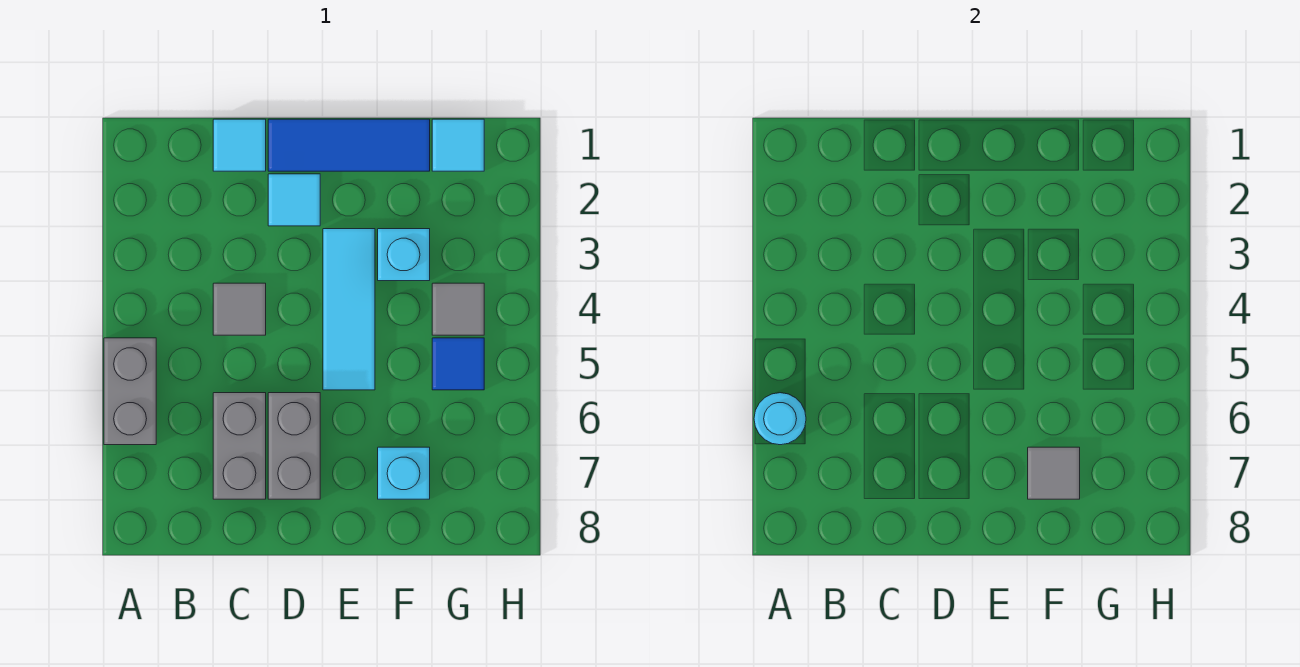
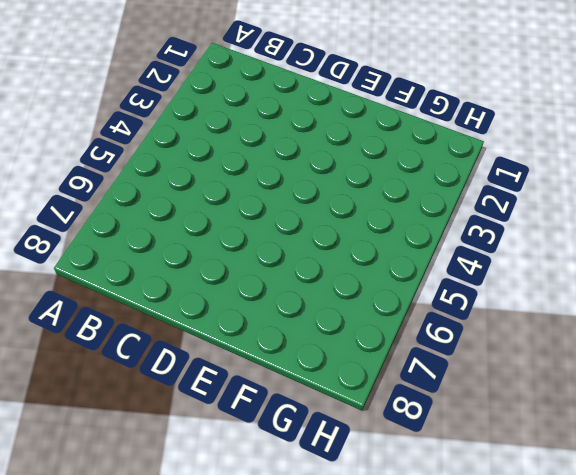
none -> grey 1x2 brick [104,338,156,445]
none -> cyan 1x1 tile [213,119,266,171]
none -> grey 1x1 tile [213,283,266,335]

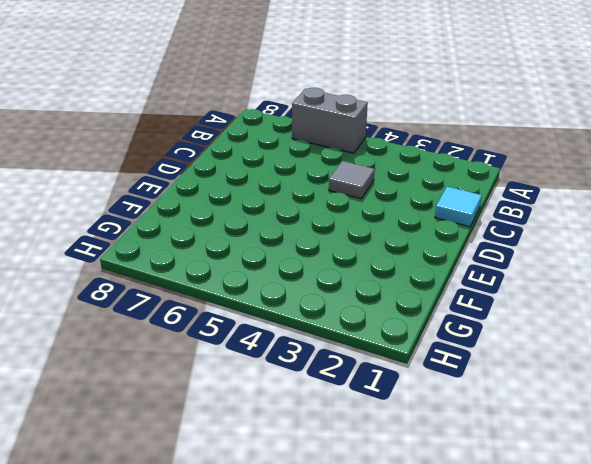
none -> grey 1x2 brick [213,393,266,499]
none -> blue 1x3 tile [268,119,430,171]
none -> cyan 1x1 tile [268,174,320,226]

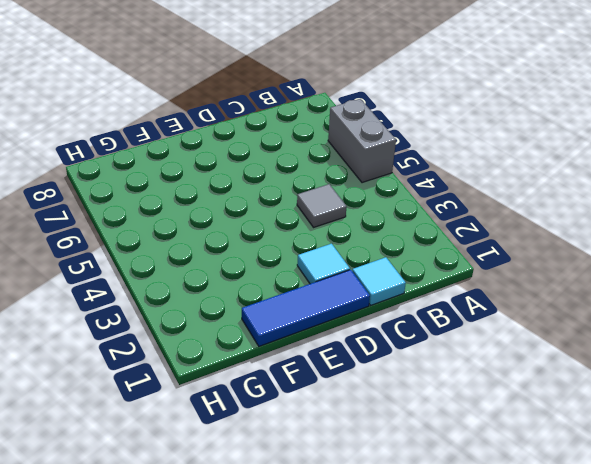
none -> grey 1x2 brick [213,393,266,499]
none -> grey 1x2 brick [268,393,320,499]
none -> cyan 1x3 tile [323,229,375,390]

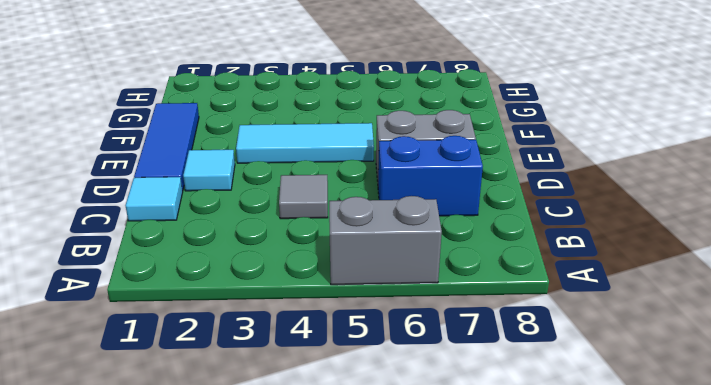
blue 1x2 brick [378,136,483,216] -> grey 1x2 brick [213,393,266,499]
none -> cyan 1x1 brick [378,229,430,281]
none -> cyan 1x1 brick [378,447,430,499]
none -> cyan 1x1 tile [432,119,484,171]

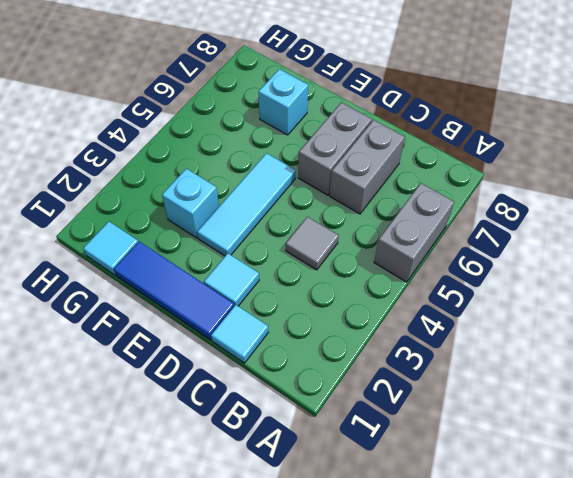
none -> grey 1x1 tile [432,283,484,335]
none -> blue 1x1 tile [432,338,484,390]
none -> cyan 1x1 round brick [754,393,806,445]

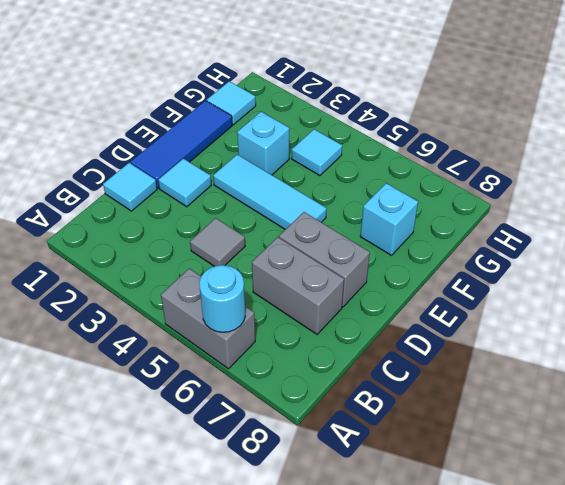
cyan 1x1 tile [292,129,342,176] -> grey 1x1 tile [432,283,484,335]
none -> blue 1x1 tile [432,338,484,390]
none -> grey 1x1 tile [1028,447,1080,499]

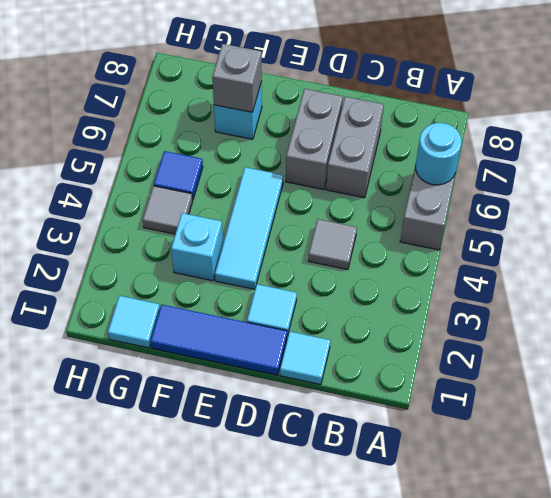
grey 1x1 brick [212,44,262,112] -> grey 1x1 tile [1028,447,1080,499]

